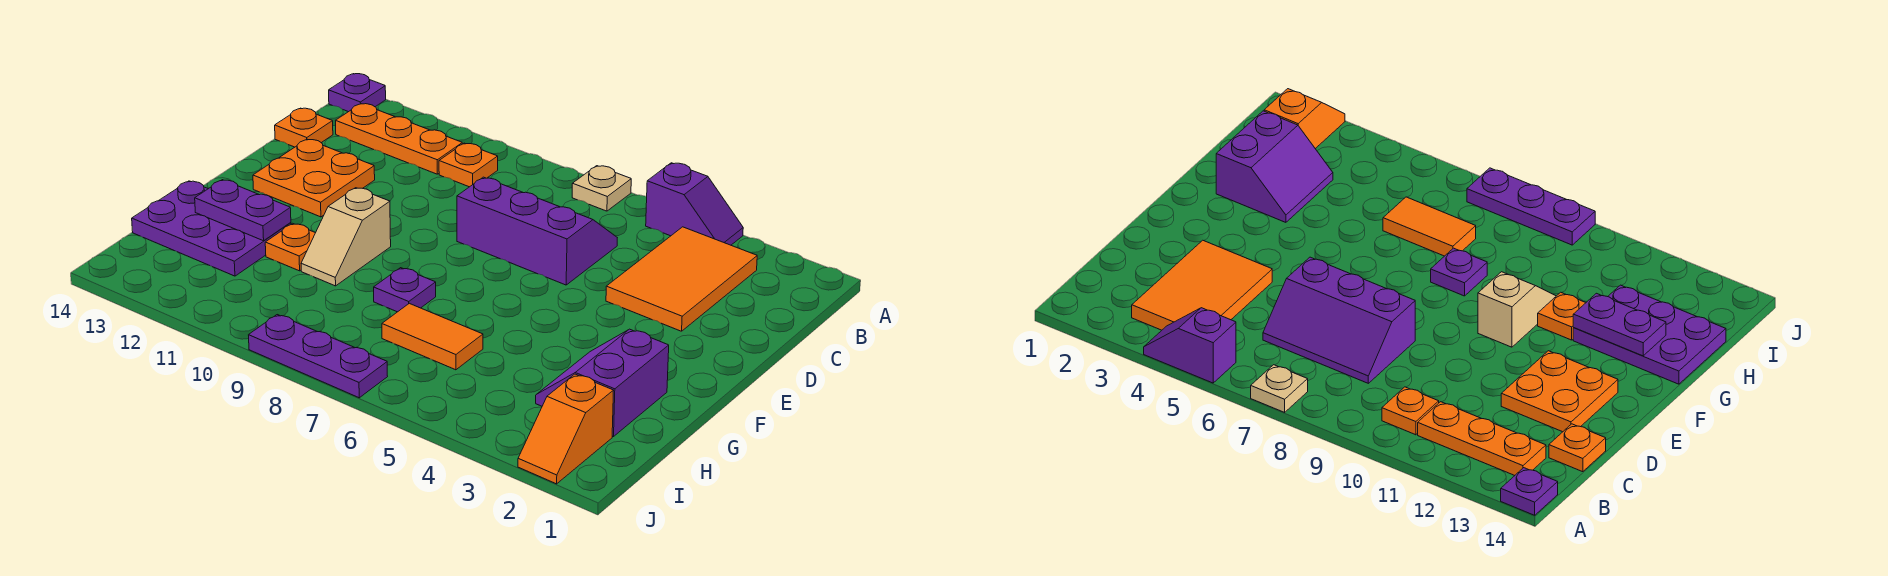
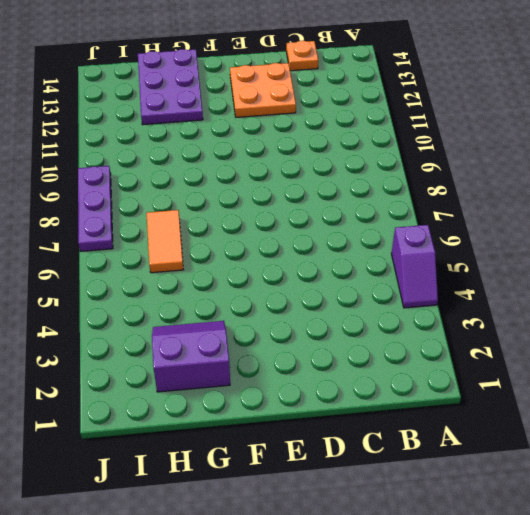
none -> tan 1x1 plate [572,166,631,211]
none -> purple 1x1 plate [329,74,386,112]
none -> orange 2x3 tile [606,227,757,331]

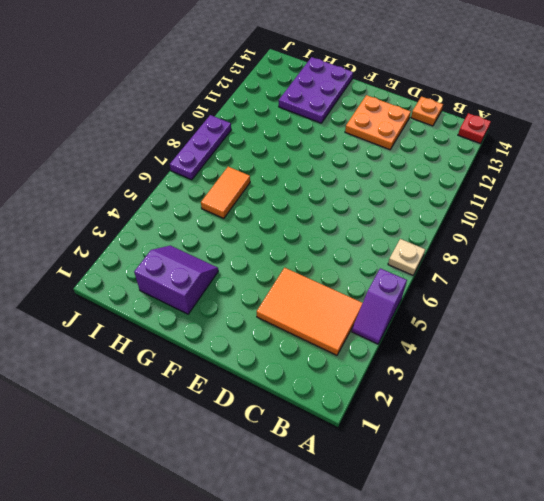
red 1x1 plate [458,113,491,144] -> purple 1x1 plate [329,74,386,112]
none -> orange 1x1 plate [439,143,498,187]
none -> orange 1x3 plate [336,104,462,174]
none -> purple 2x3 slope [457,177,617,285]

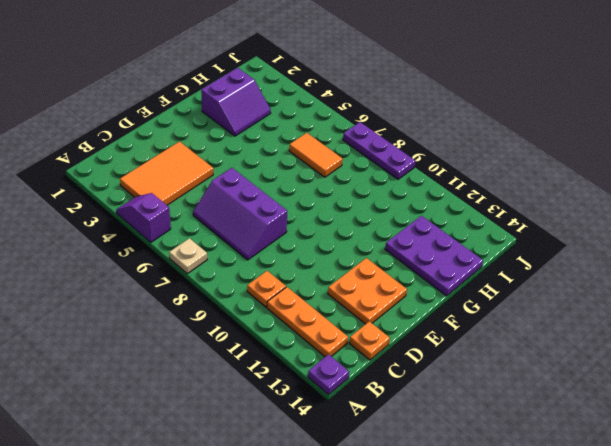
none -> tan 1x2 slope [301,188,391,286]
none -> purple 1x1 plate [374,268,436,312]
none -> orange 1x1 plate [265,223,315,271]

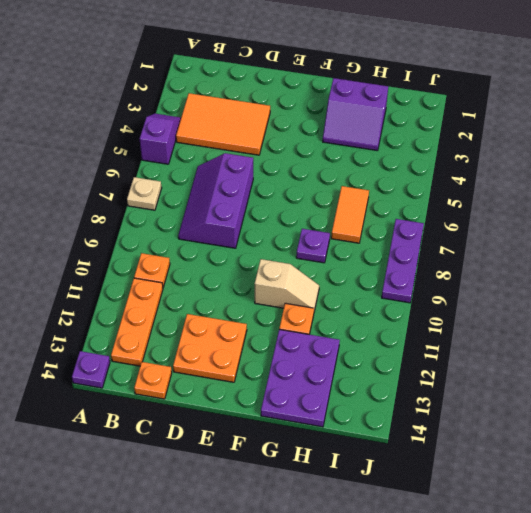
none -> orange 1x2 slope [518,374,614,484]
none -> purple 1x2 plate [195,180,291,241]

